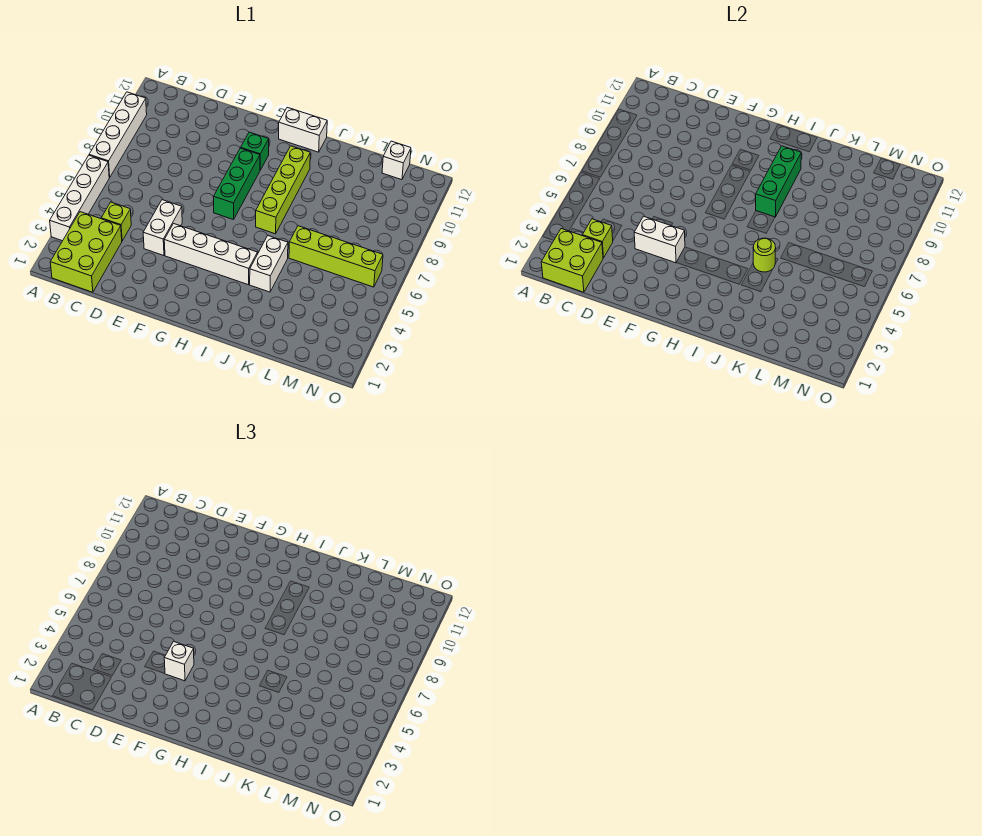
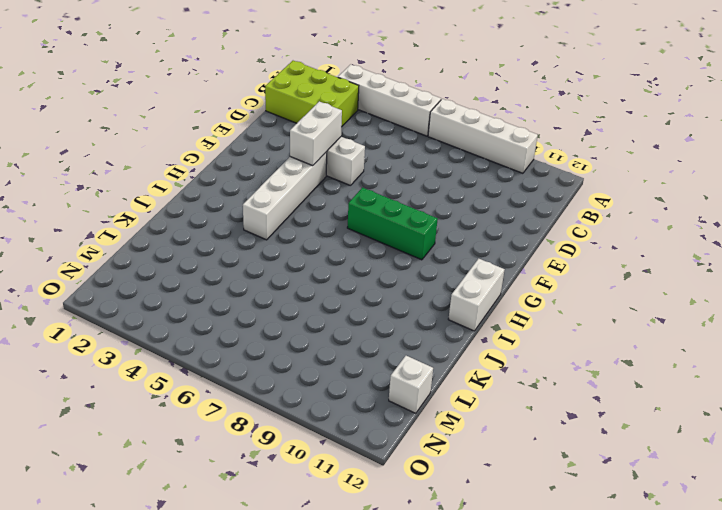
none -> lime 1x1 brick [101,202,131,241]
none -> green 1x1 brick [241,132,269,170]
none -> lime 1x4 brick [256,146,310,234]

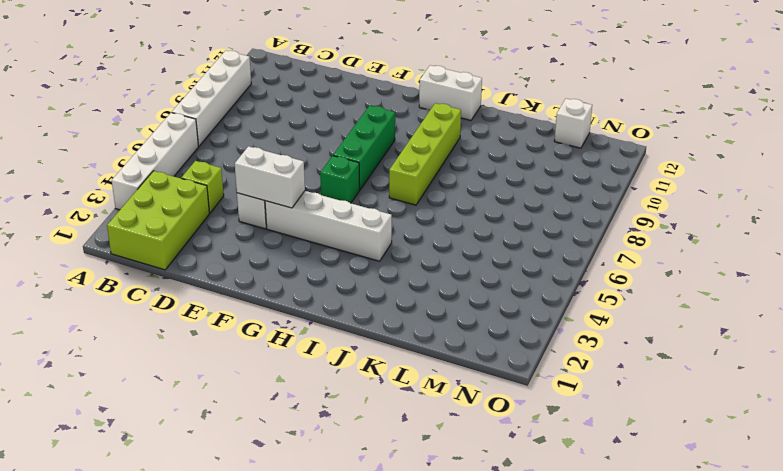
green 1x1 brick [320,156,360,203] -> green 1x1 brick moved to [241,132,269,170]
none -> white 1x2 brick [250,236,288,292]
none -> lime 1x4 brick [289,226,383,287]
none -> lime 2x2 brick [541,229,603,292]

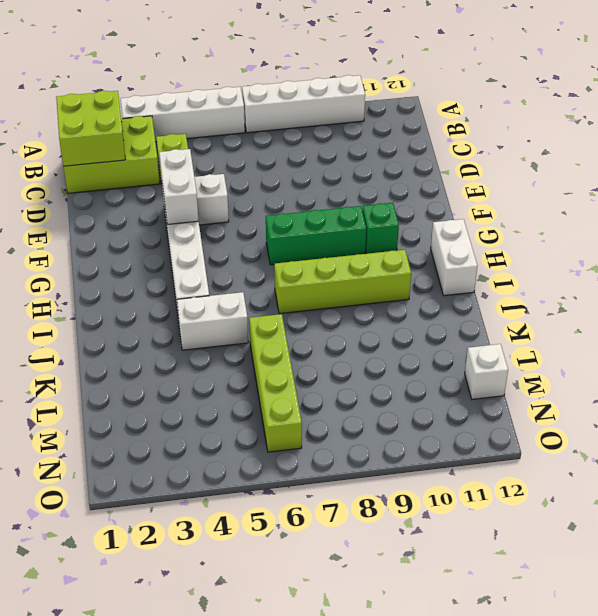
none -> lime 1x1 brick [582,219,613,258]
none -> green 1x3 brick [755,146,801,217]
none -> lime 1x1 round brick [753,238,776,272]

